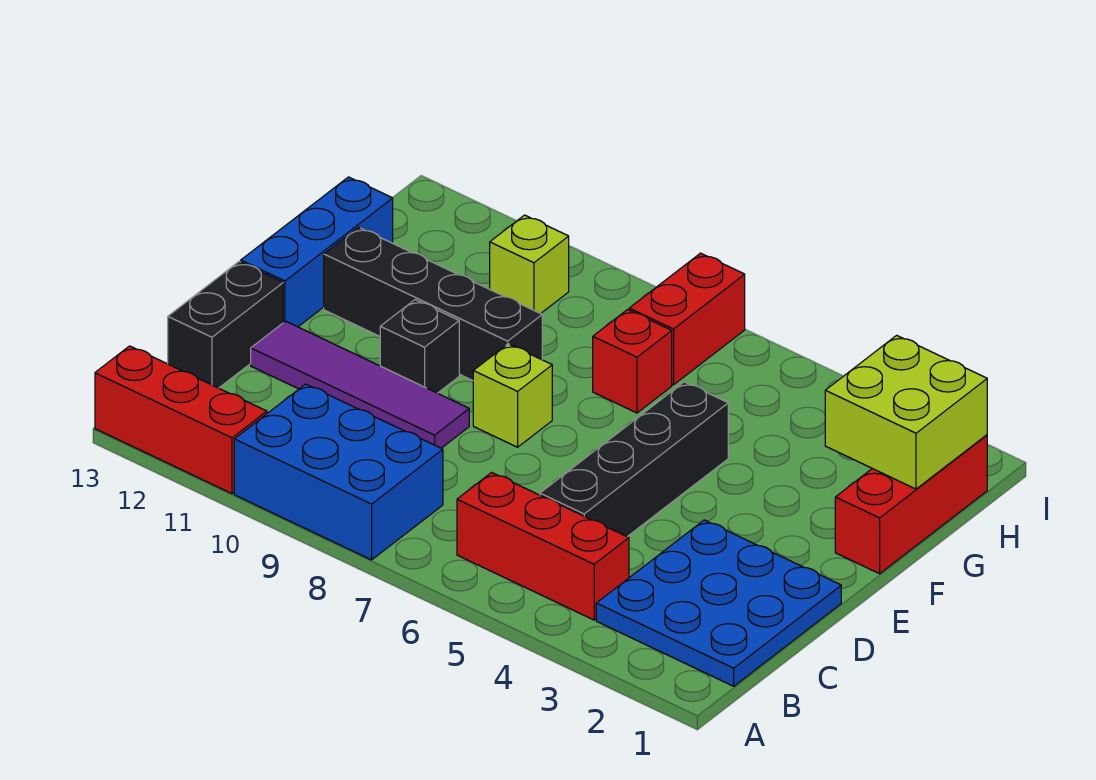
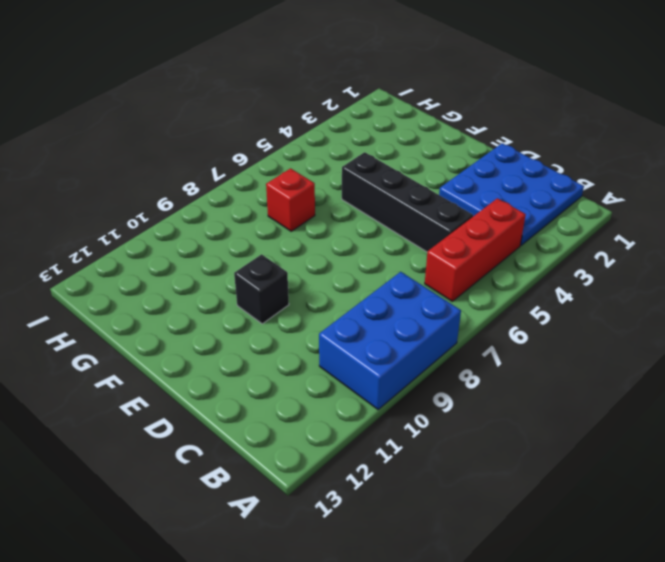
none -> red 1x3 brick [95,346,267,494]
none -> black 1x2 brick [168,262,283,388]
none -> purple 1x4 tile [251,321,469,448]

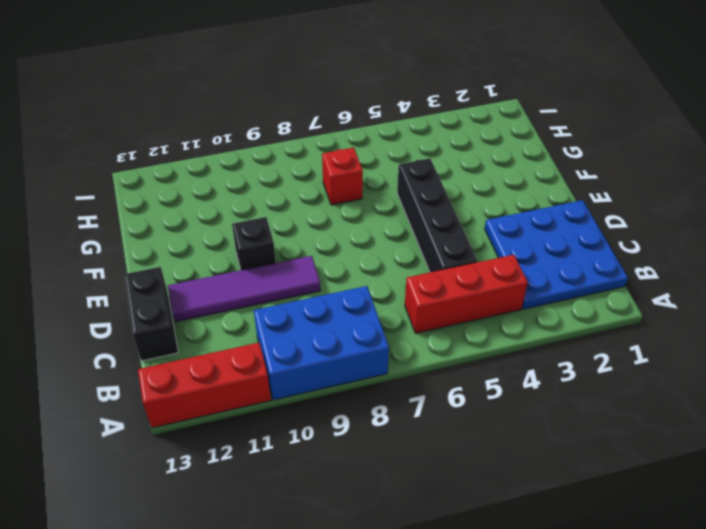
none -> lime 1x1 brick [473,344,552,447]
none -> blue 1x3 brick [241,177,393,327]
none -> red 1x3 brick [835,435,987,574]

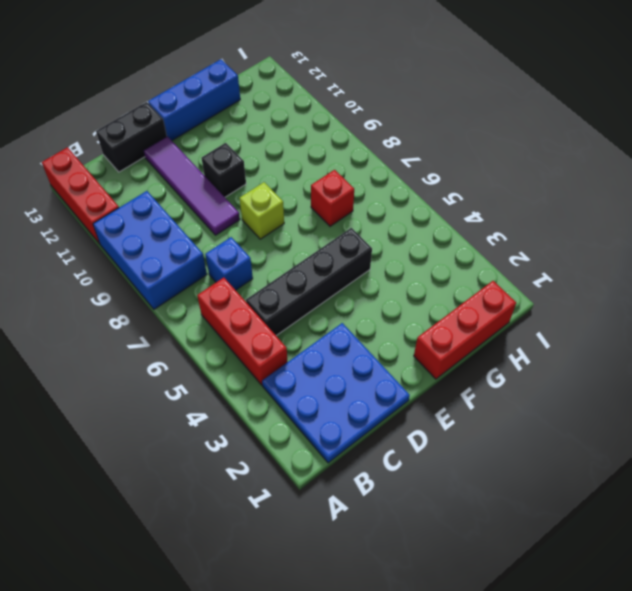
blue 1x1 brick [205,237,253,290] -> none
none -> black 1x4 brick [324,227,542,381]
none -> red 1x2 brick [629,253,745,385]
none -> lime 1x1 brick [490,215,569,314]

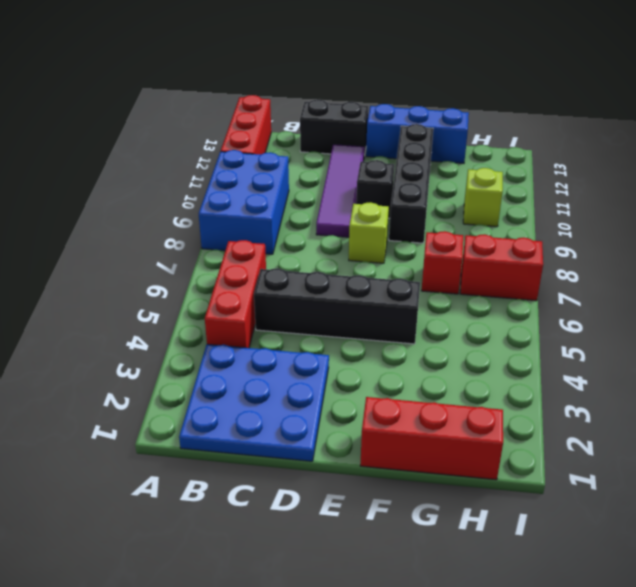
none -> lime 2x2 brick [825,335,987,489]

